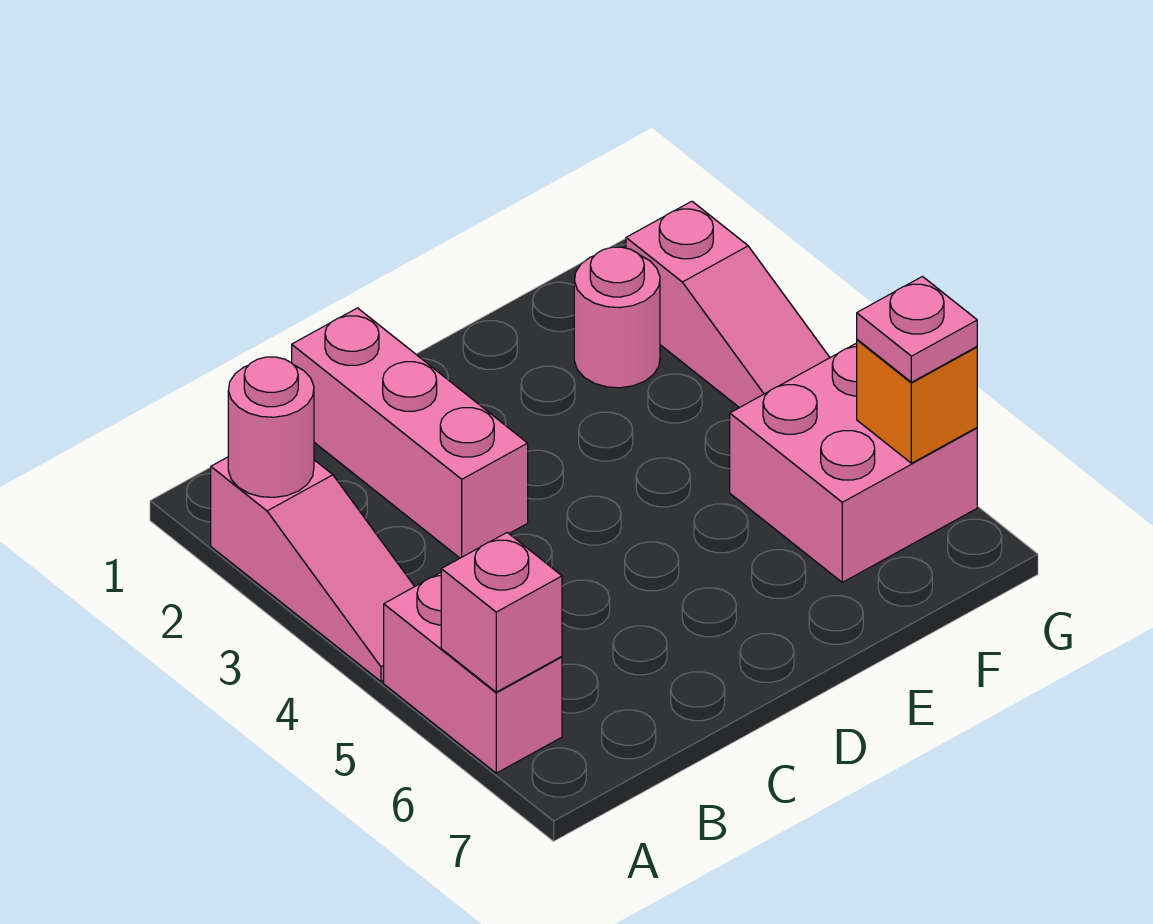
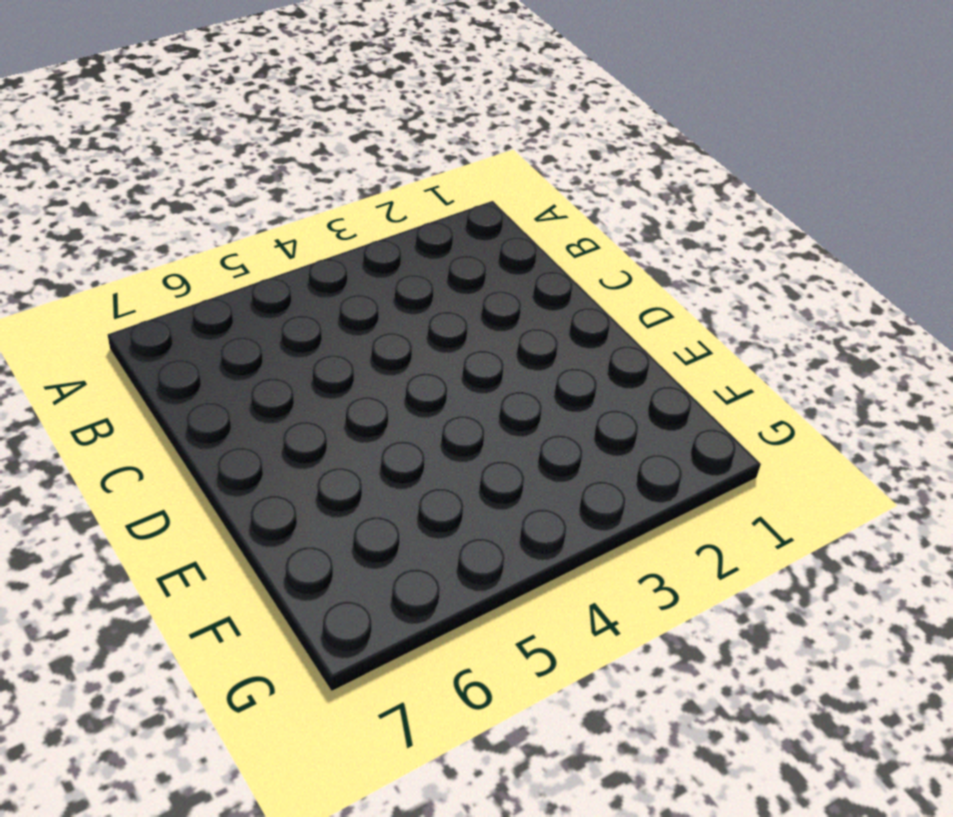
none -> pink 1x3 slope [211,457,415,681]
none -> pink 1x2 brick [384,572,562,773]

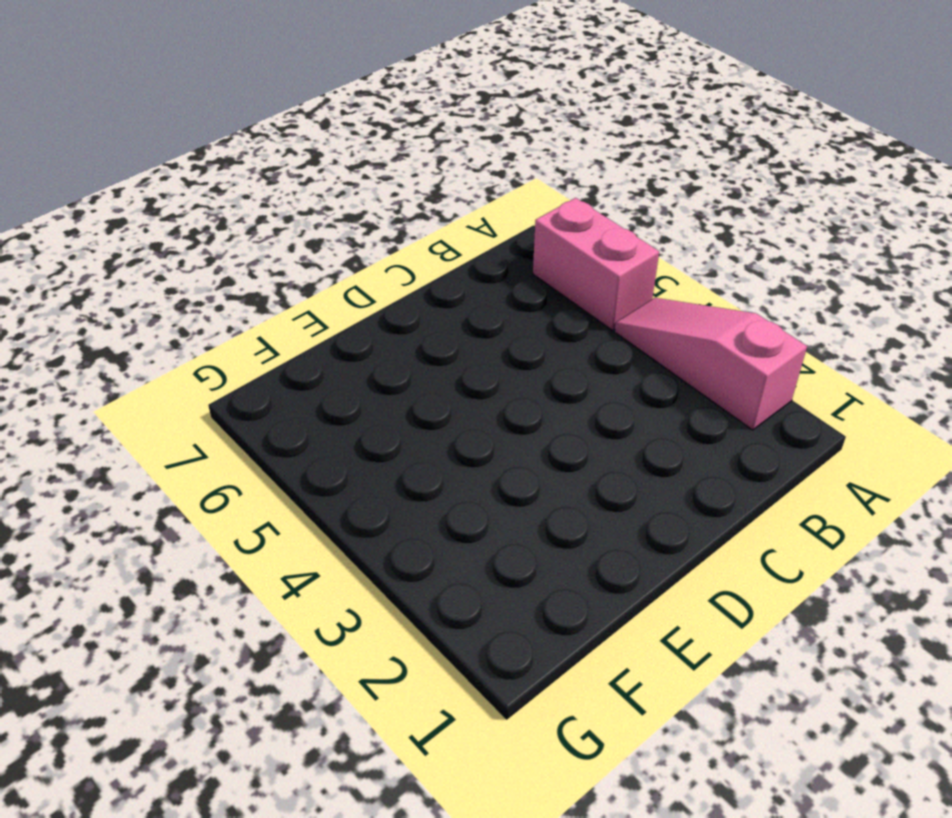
none -> pink 1x3 brick [292,308,528,558]
none -> pink 1x1 round brick [574,247,660,388]

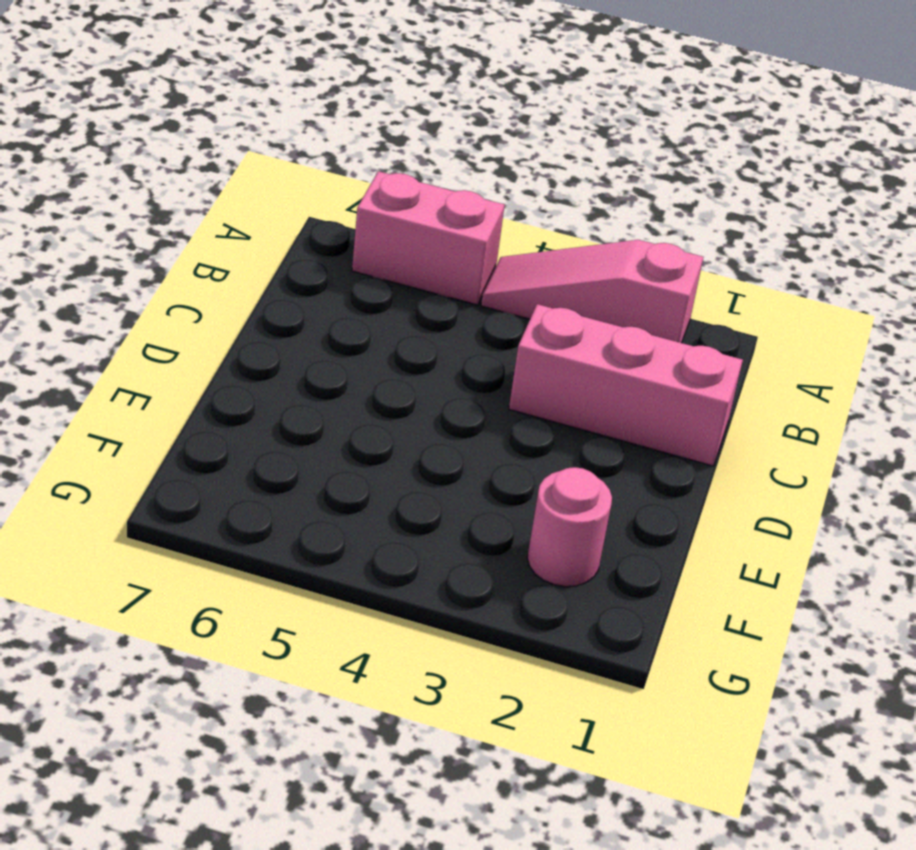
none -> pink 2x2 brick [730,343,977,582]
none -> pink 1x3 slope [626,201,830,408]

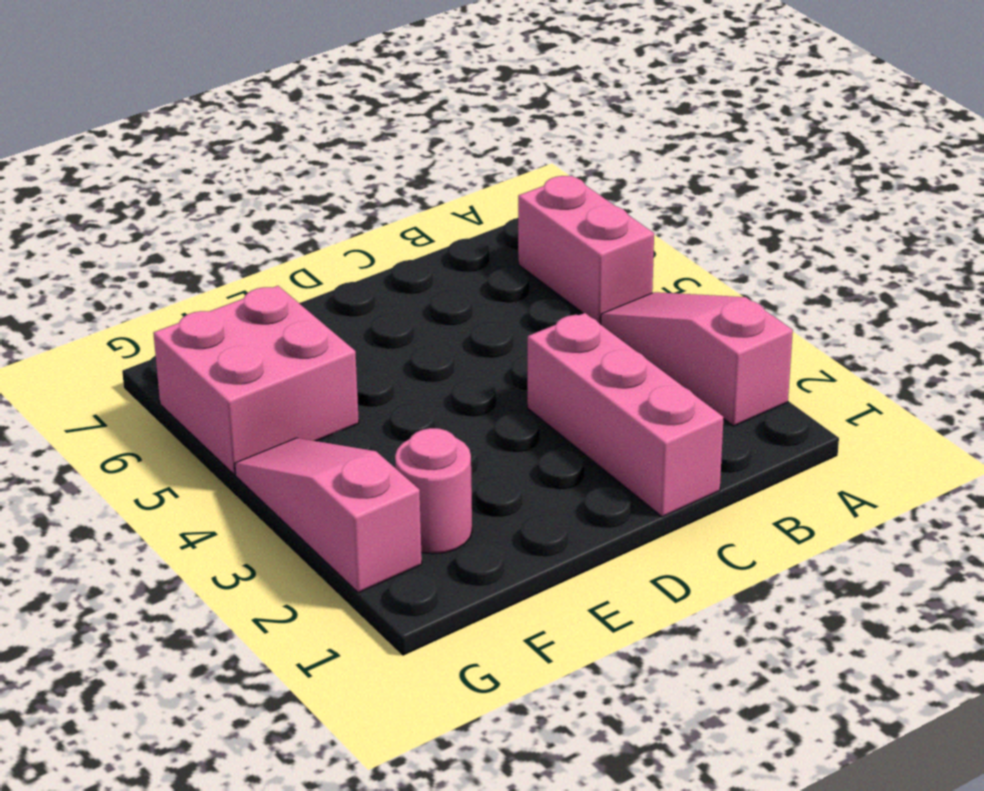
none -> pink 1x1 round brick [228,357,314,497]
none -> pink 1x1 brick [441,532,562,692]

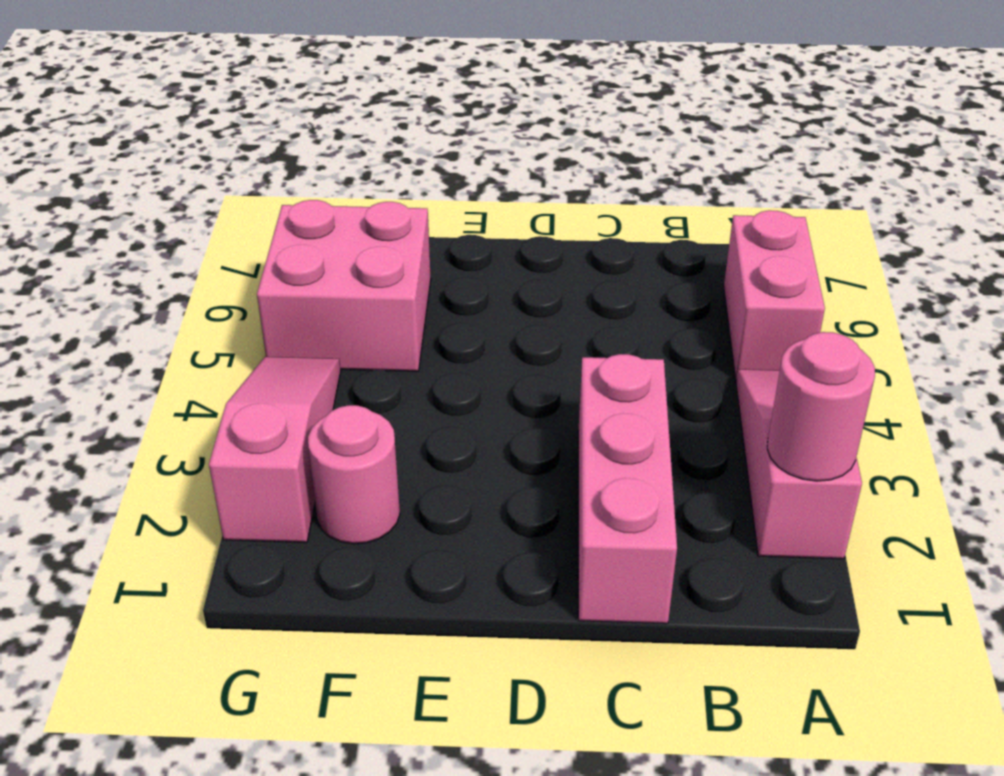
none -> pink 1x1 brick [441,532,562,692]
none -> orange 1x1 brick [857,340,977,463]

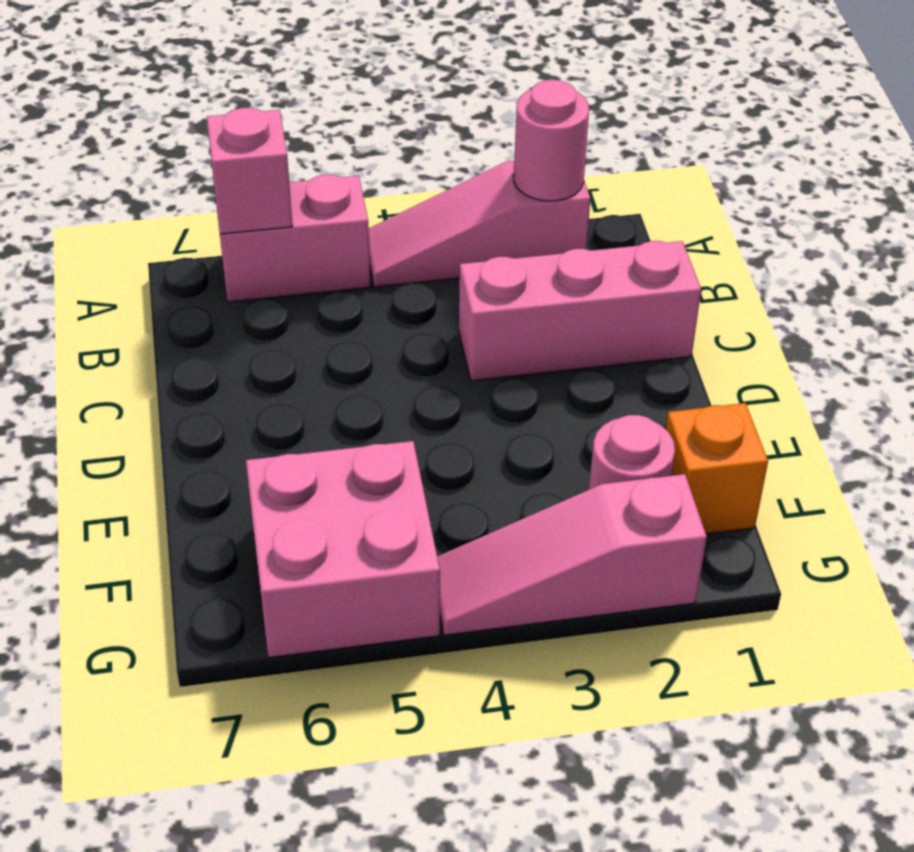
orange 1x1 brick [666,403,768,534] -> orange 1x1 brick moved to [857,340,977,463]
none -> pink 1x1 plate [857,277,977,382]

